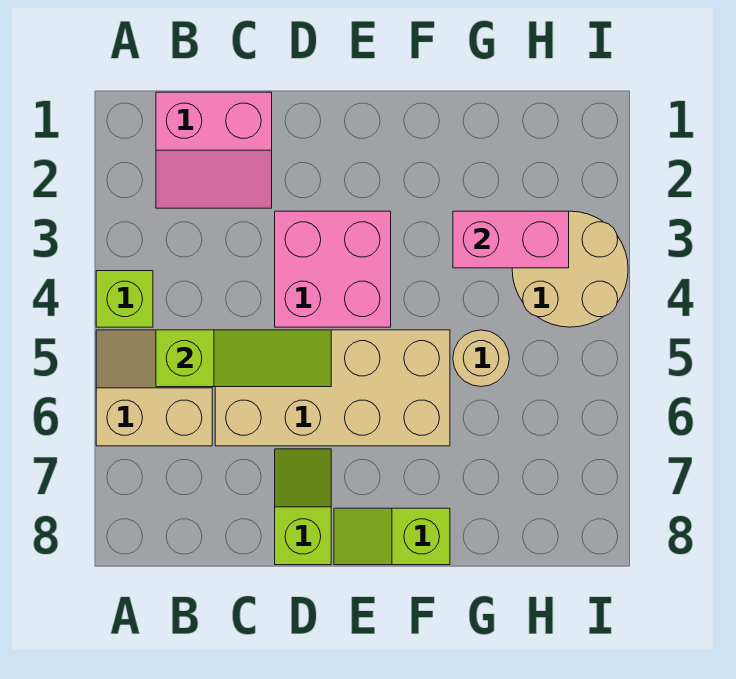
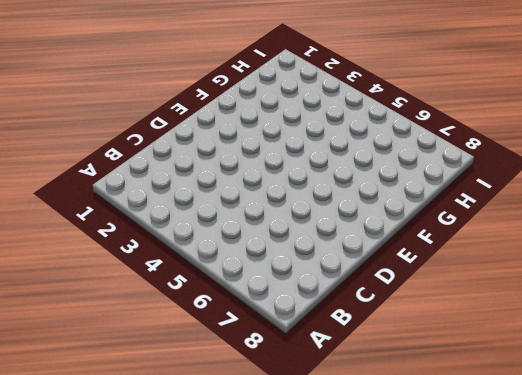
none -> lime 1x1 brick [96,271,153,327]
none -> tan 2x2 slope [96,330,212,446]

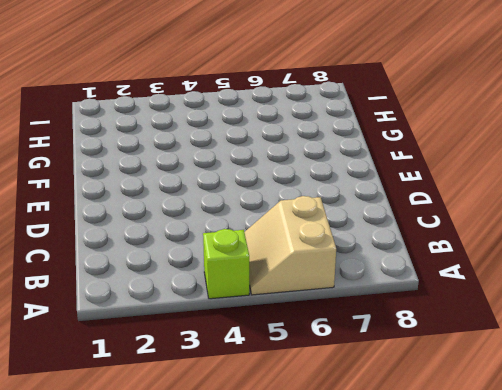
none -> pink 2x2 slope [156,92,272,208]
none -> tan 2x4 brick [215,330,450,446]

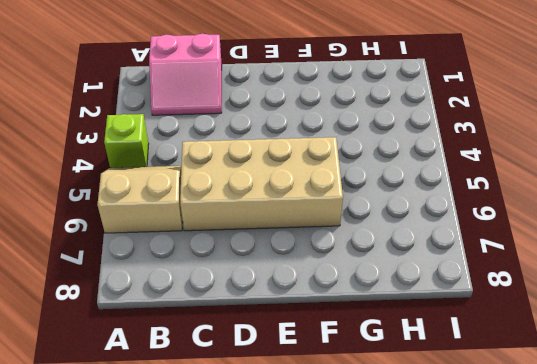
none -> pink 2x2 brick [275,211,391,327]
none -> lime 1x2 slope [275,449,331,565]

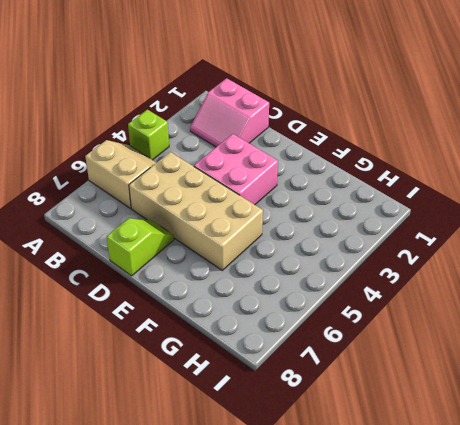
none -> lime 1x2 slope [334,508,450,565]
none -> tan 1x1 round brick [453,330,509,387]

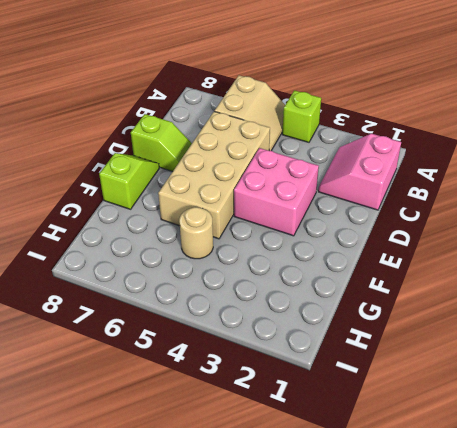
none -> tan 2x2 round brick [512,211,628,327]
none -> lime 1x3 slope [156,330,331,387]

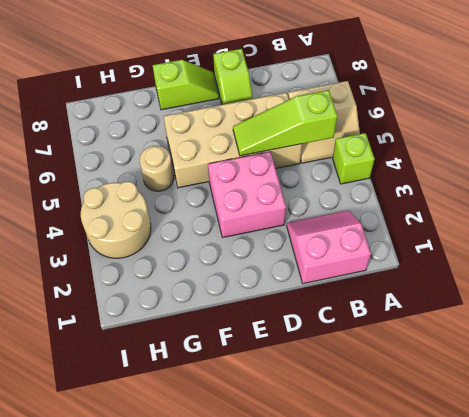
none -> pink 1x2 brick [453,211,569,268]

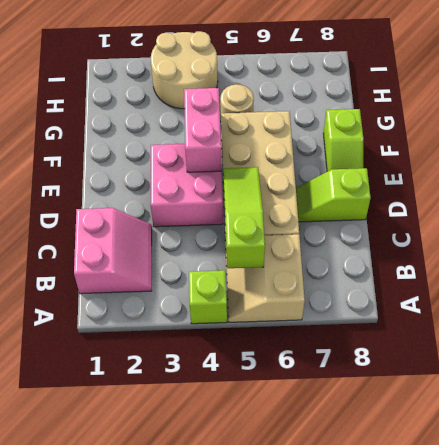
pink 1x2 brick [184,88,222,172] -> pink 1x2 brick moved to [453,211,569,268]

